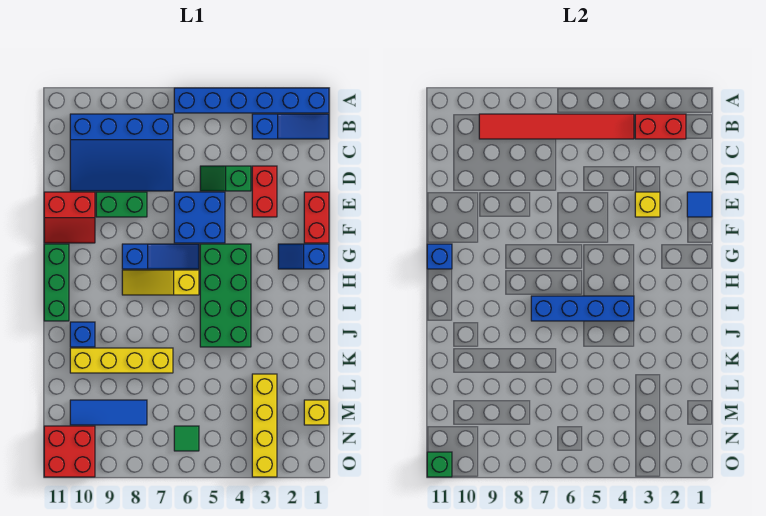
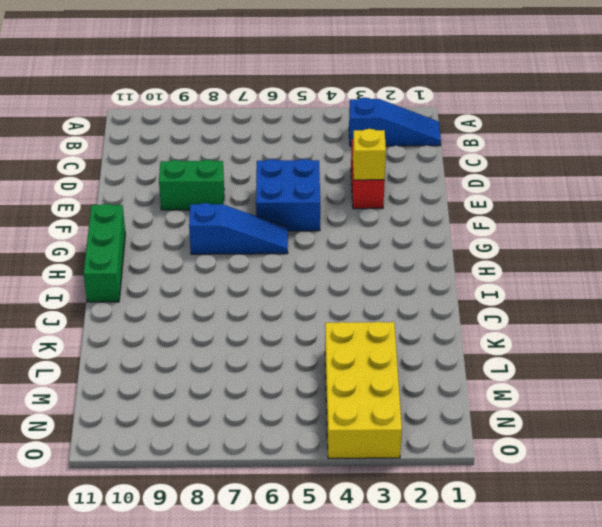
yellow 2x4 brick [325,322,402,458] -> yellow 1x4 brick [252,374,277,477]
none -> blue 1x6 brick [174,88,329,113]
none -> blue 3x4 slope [70,114,173,191]
none -> green 1x2 slope [200,166,251,191]

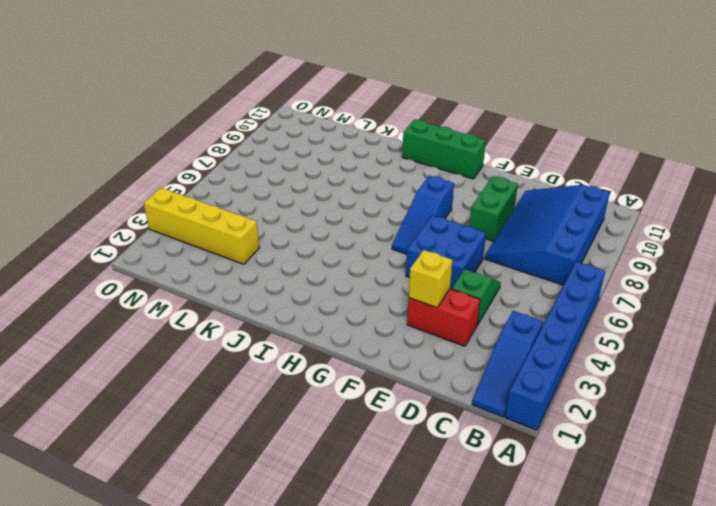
none -> red 1x2 brick [304,192,329,243]
none -> red 2x2 slope [44,192,95,243]
none -> blue 1x2 slope [278,244,329,269]

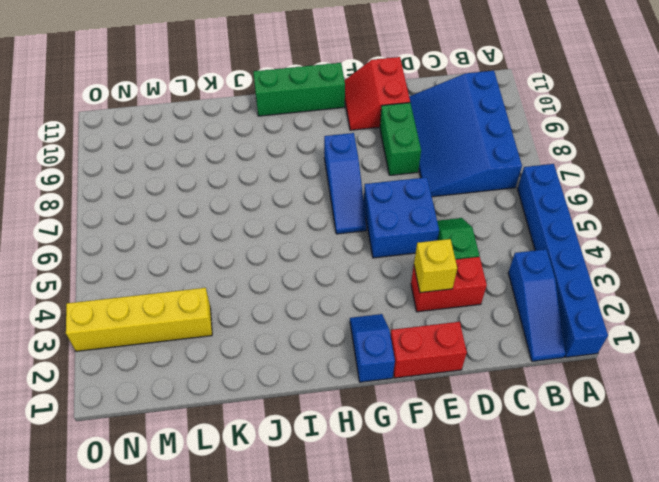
none -> green 2x4 brick [200,244,251,347]
none -> yellow 1x3 slope [122,270,199,295]
none -> blue 1x1 brick [70,322,95,347]

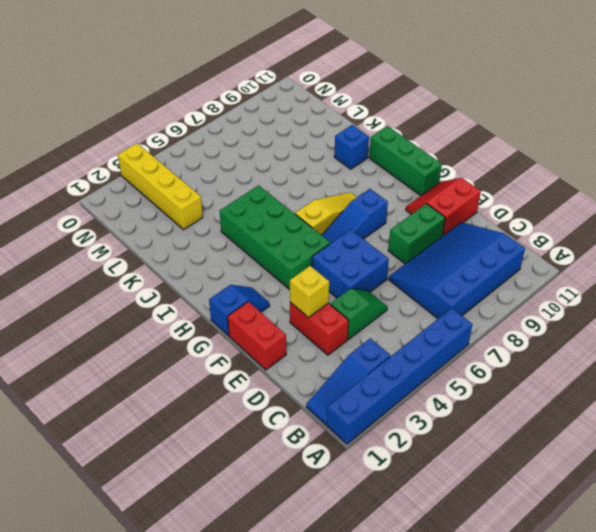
none -> yellow 1x4 brick [70,348,173,373]
none -> yellow 1x1 brick [304,400,329,425]
none -> blue 1x3 tile [70,400,147,425]

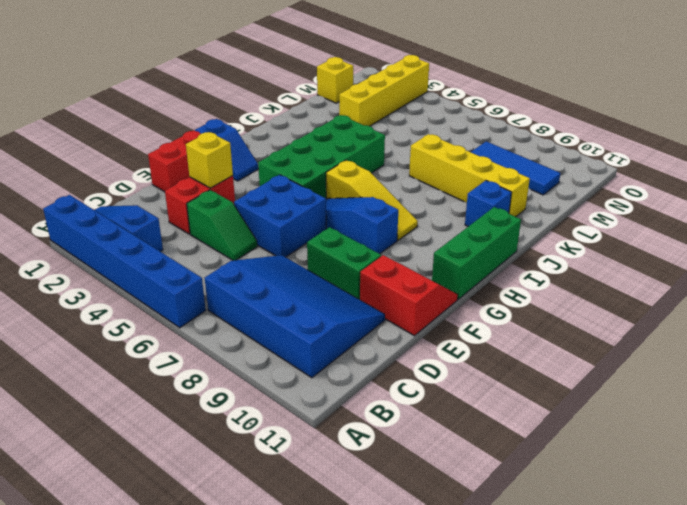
none -> green 1x1 tile [174,426,199,451]
none -> red 2x2 brick [44,426,95,477]
none -> red 1x2 brick [635,114,686,139]

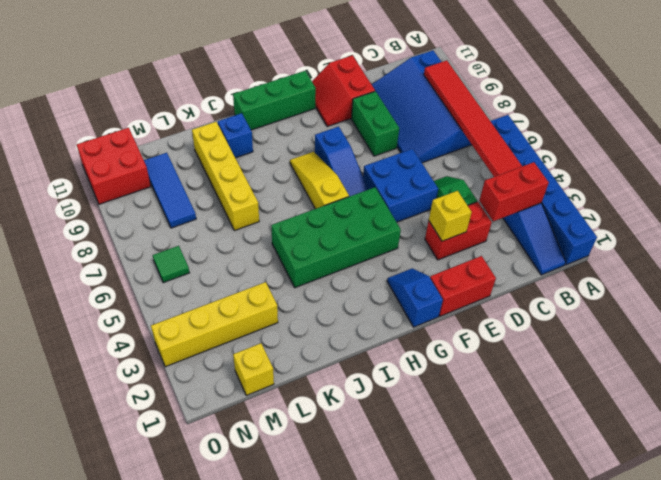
red 1x2 brick [479,162,549,221] -> red 1x2 brick turned to [635,114,686,139]
none -> blue 1x1 tile [687,192,712,217]
none -> blue 1x1 brick [427,244,452,269]
none -> blue 1x4 brick [531,296,634,321]

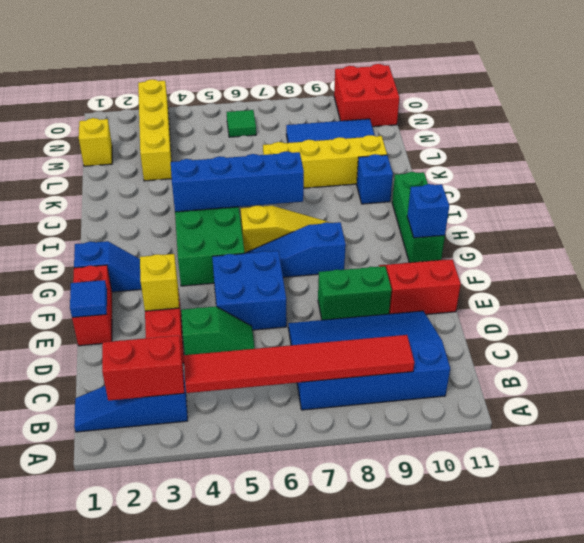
none -> blue 1x6 brick [174,88,329,113]
none -> green 1x1 brick [427,452,452,477]

